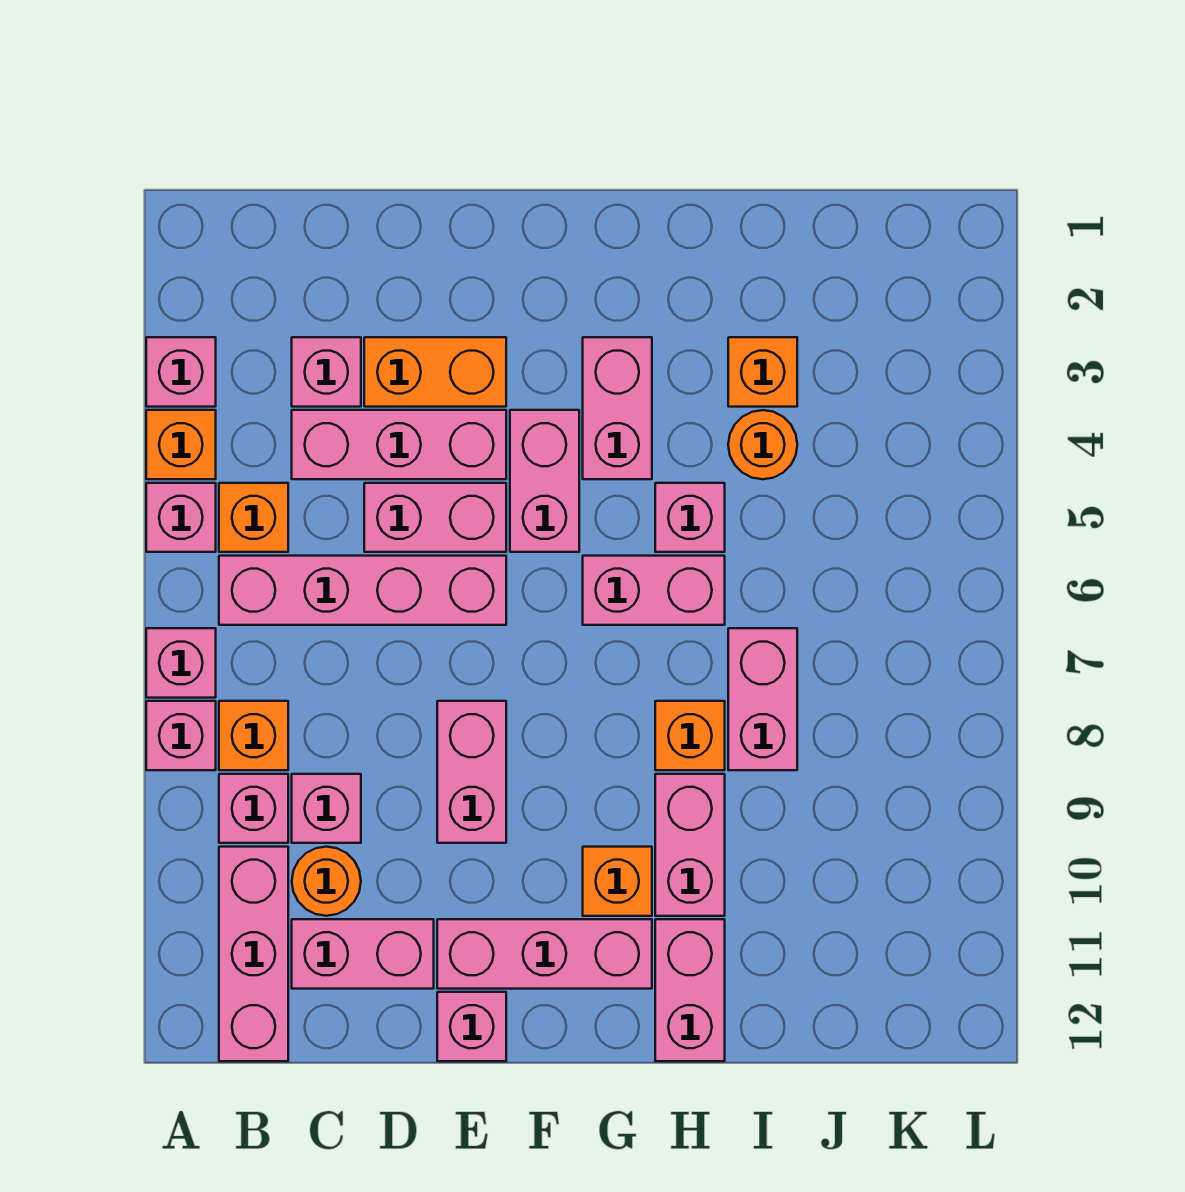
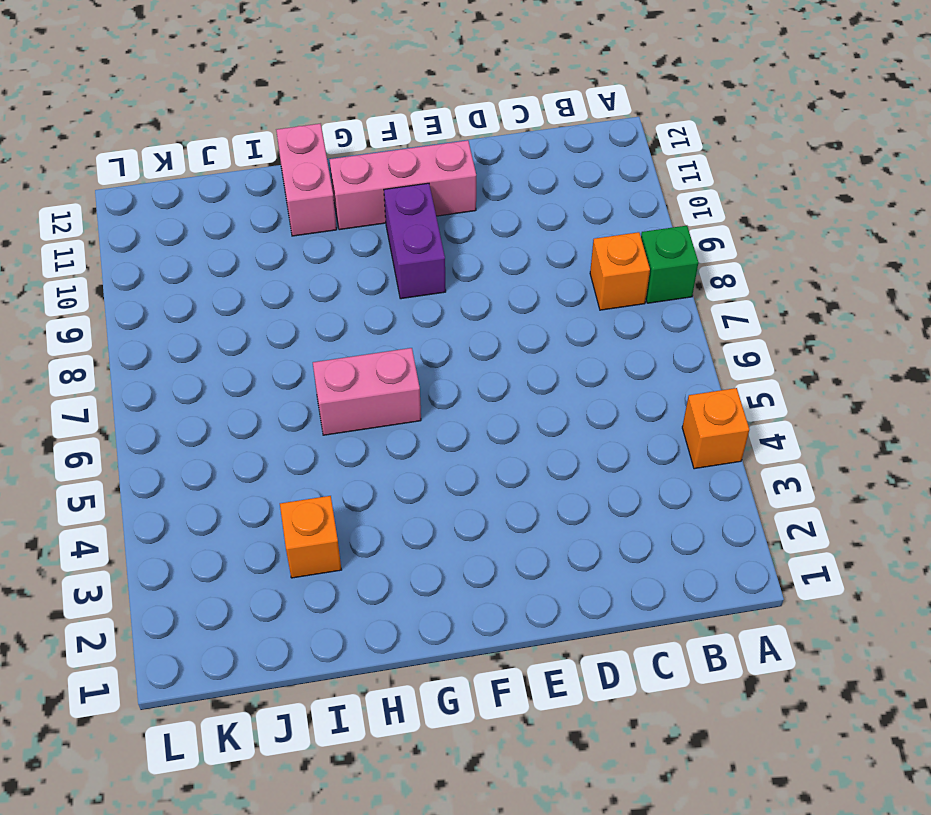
green 1x1 brick [641,226,698,303] -> pink 1x1 brick [146,701,216,770]
purple 1x2 brick [384,183,446,299] -> none
none -> pink 1x1 brick [146,337,216,407]
none -> pink 1x1 brick [146,483,216,552]
none -> pink 1x1 brick [146,628,216,698]
none -> orange 1x1 brick [219,483,288,552]

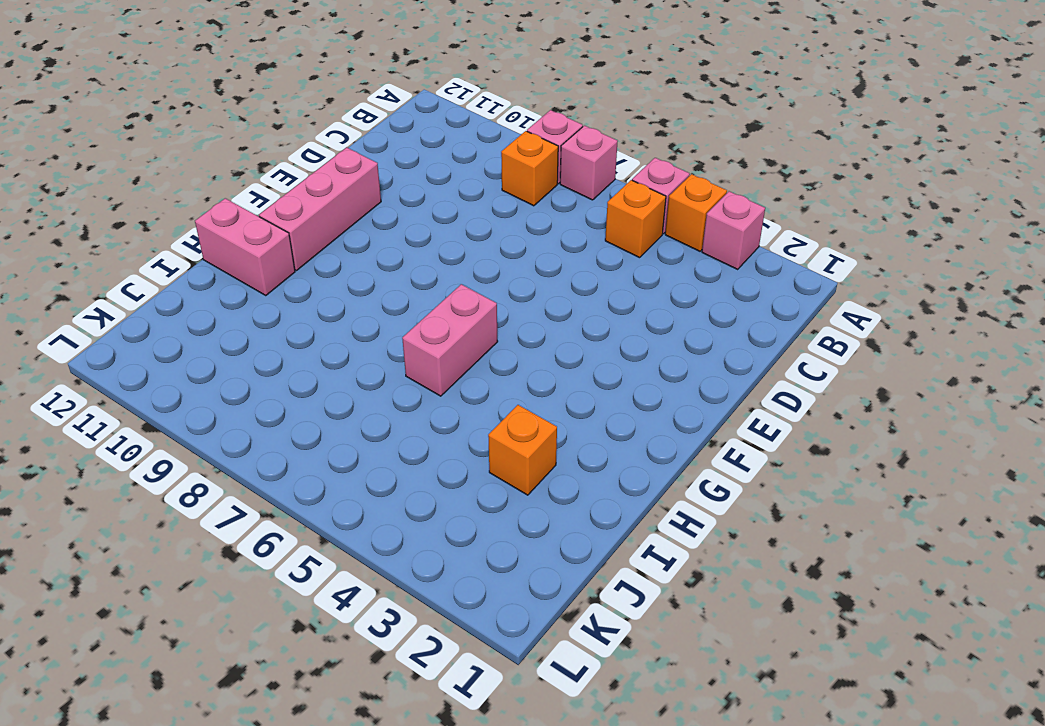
none -> pink 1x4 brick [219,556,506,625]
none -> pink 1x1 brick [219,774,288,843]
none -> pink 1x3 brick [219,847,288,1061]
none -> pink 1x1 brick [292,337,361,407]

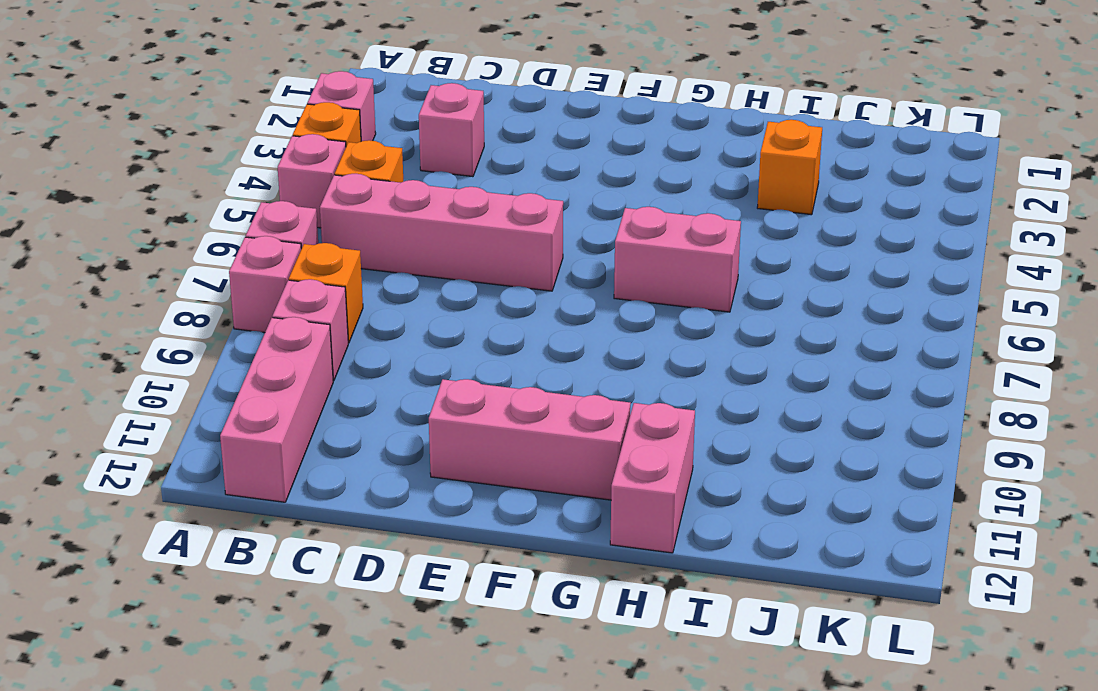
none -> pink 1x3 brick [292,410,506,479]
none -> pink 1x1 brick [292,774,361,843]
none -> orange 1x1 round brick [292,847,361,916]
none -> pink 1x2 brick [292,919,434,989]

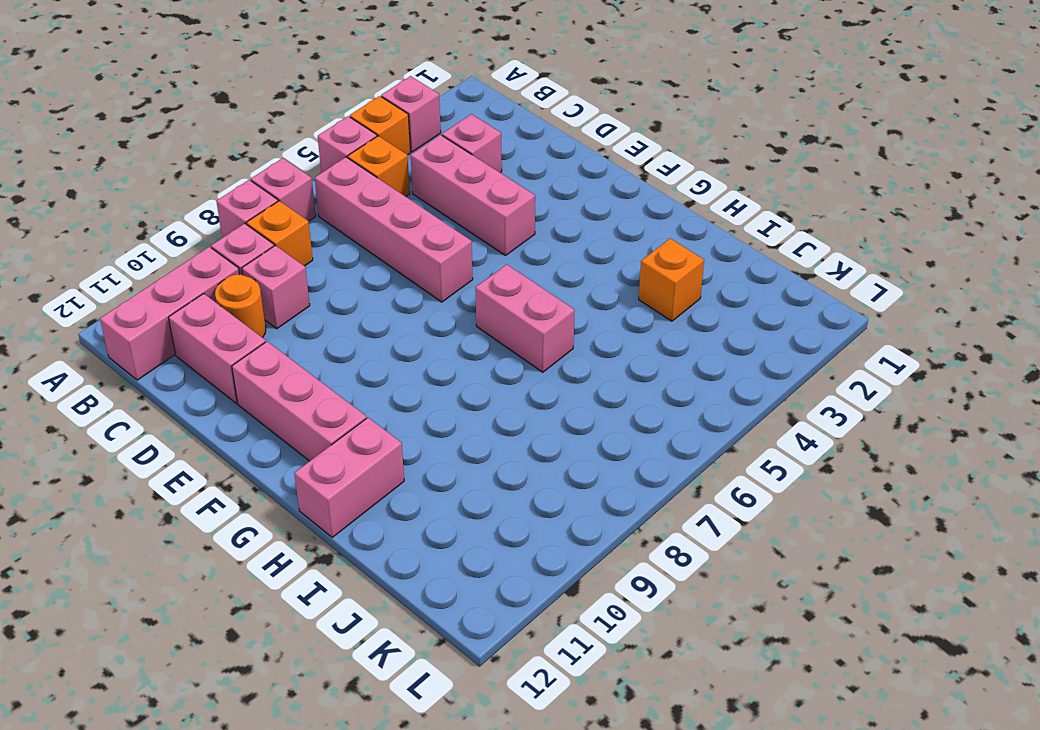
none -> orange 1x2 brick [364,337,506,407]
none -> pink 1x2 brick [364,483,506,552]
none -> pink 1x2 brick [437,701,506,843]
none -> pink 1x1 brick [437,992,506,1061]

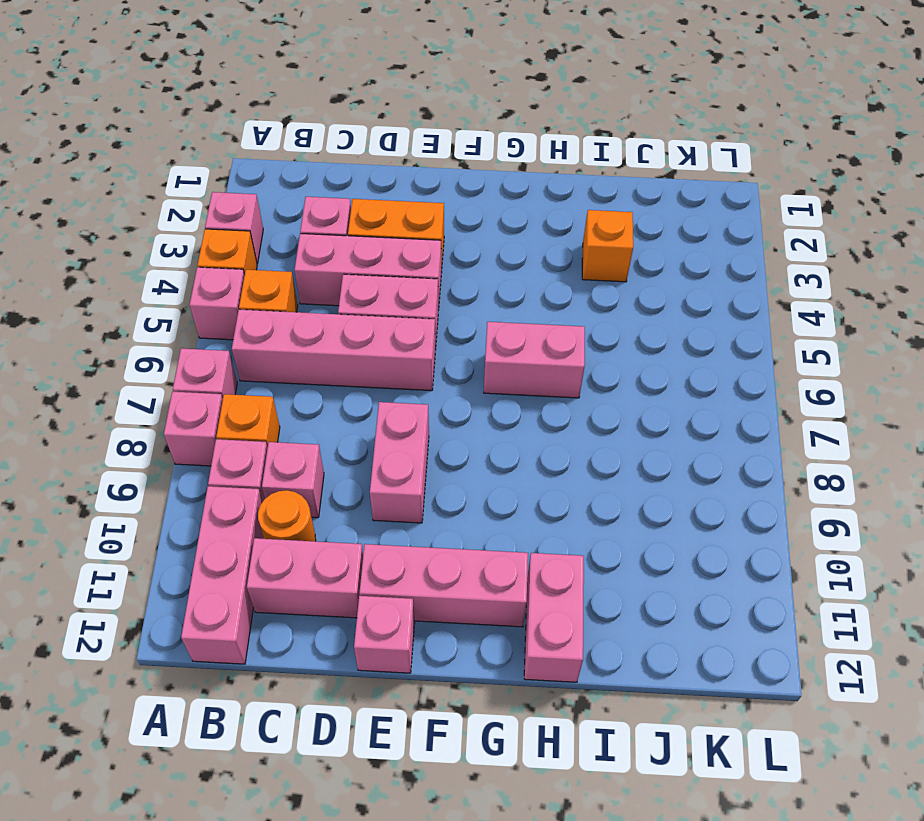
none -> pink 1x2 brick [510,410,579,552]
none -> pink 1x2 brick [583,337,652,479]
none -> orange 1x1 brick [583,847,652,916]
none -> pink 1x1 brick [655,483,725,552]

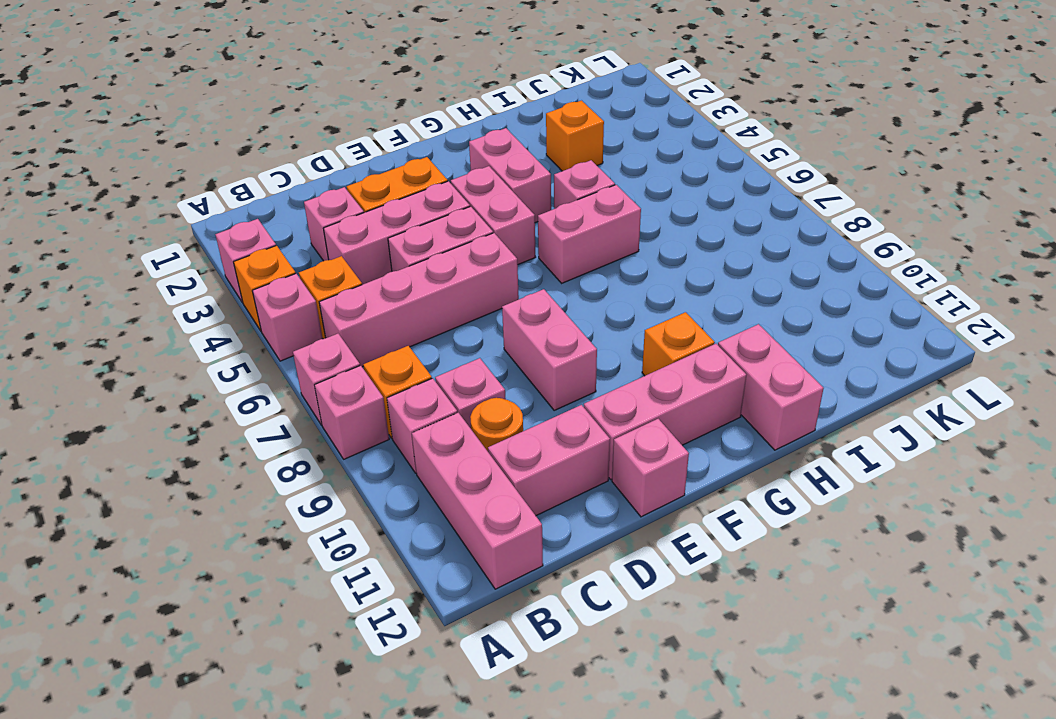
none -> orange 1x1 brick [655,701,725,770]
none -> pink 1x2 brick [655,774,725,916]
none -> orange 1x1 round brick [728,410,797,479]
none -> pink 1x2 brick [728,628,797,770]

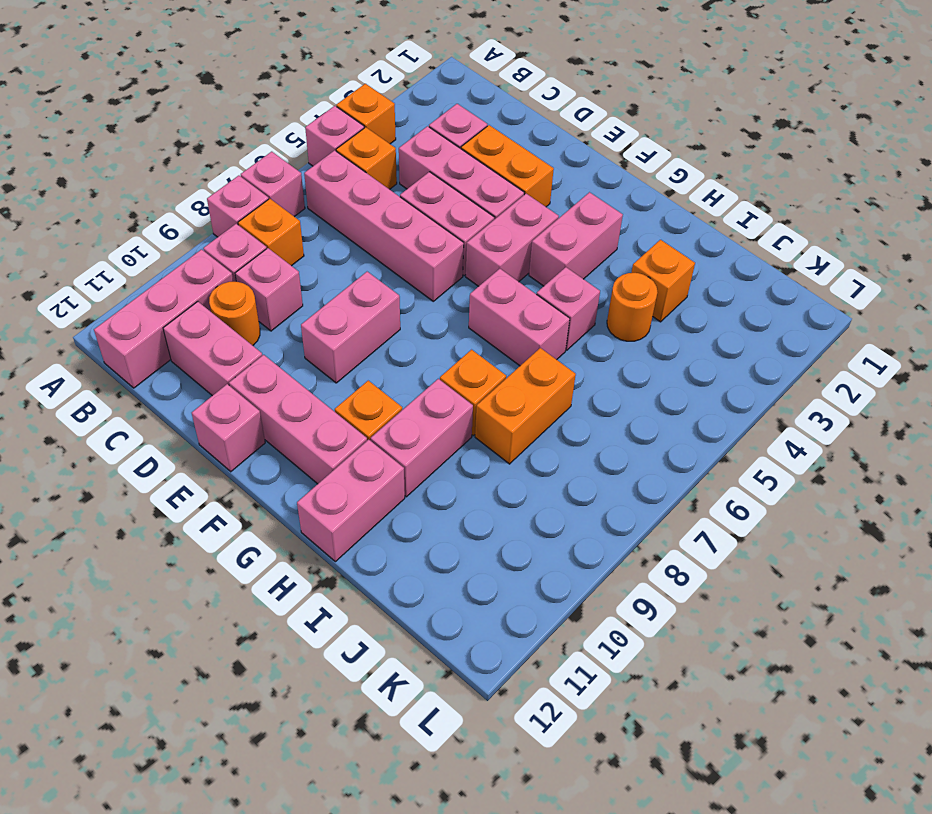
orange 1x2 brick [475,348,576,464] -> pink 1x2 brick [728,628,797,770]
none -> pink 1x1 brick [146,337,216,407]

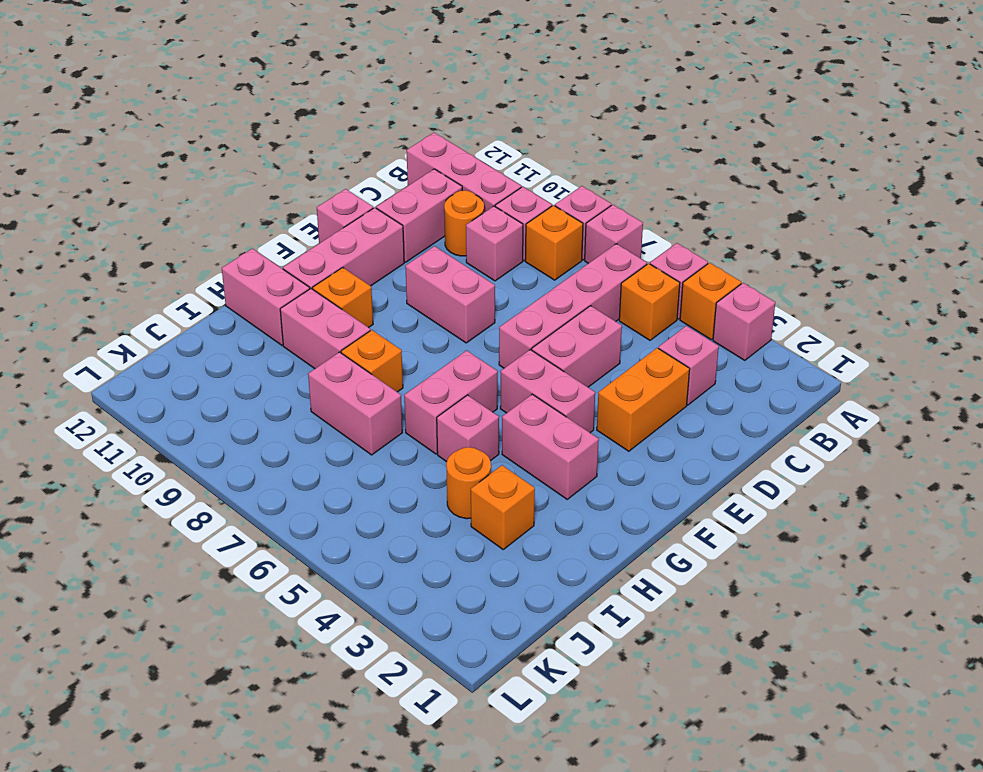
none -> pink 1x3 brick [292,410,506,479]

